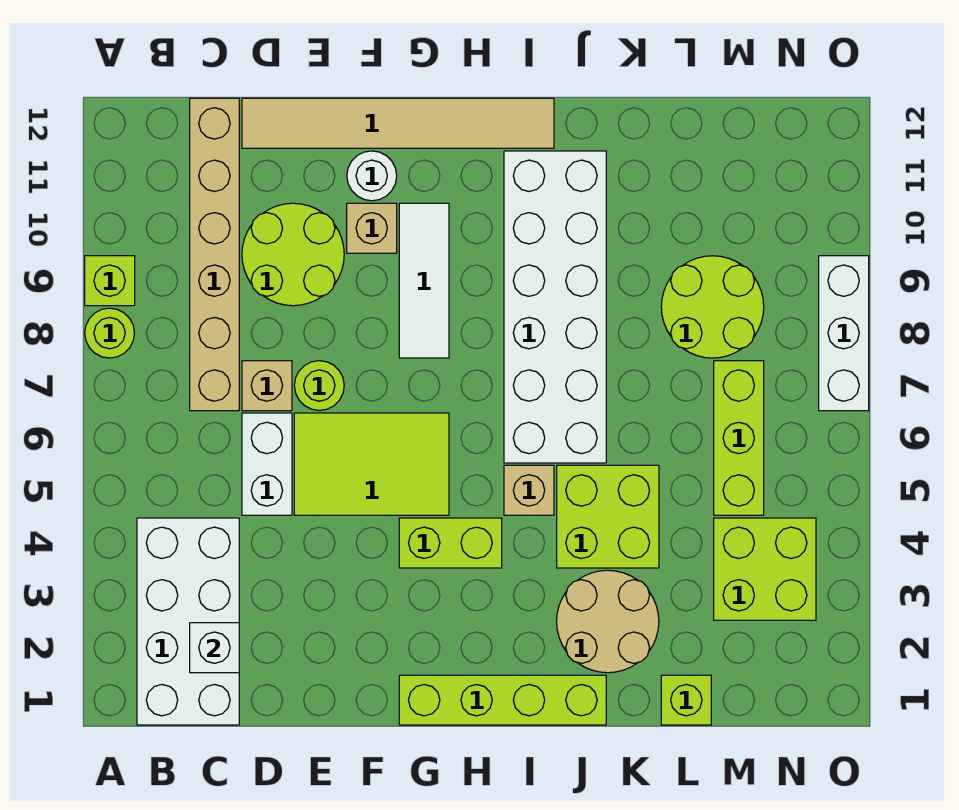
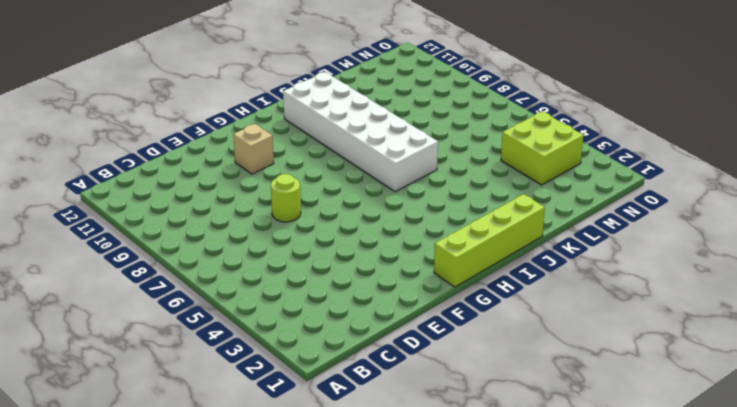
none -> lime 1x1 round brick [85,308,134,358]
none -> lime 1x1 brick [85,256,135,306]
none -> white 2x4 brick [137,518,239,725]

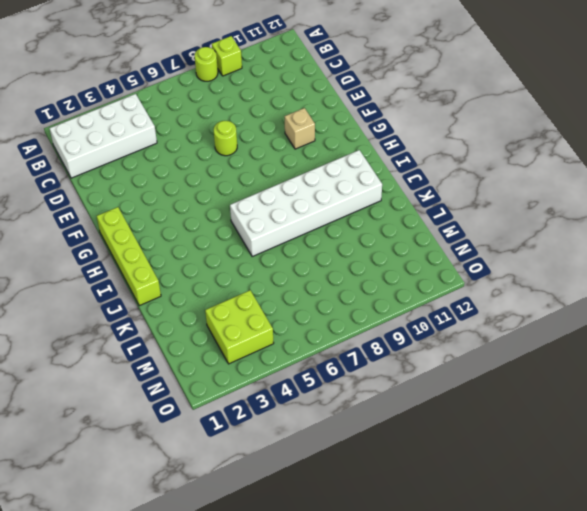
none -> tan 1x6 brick [190,98,239,411]
none -> white 1x2 brick [242,413,292,515]
none -> tan 1x1 brick [242,361,292,411]

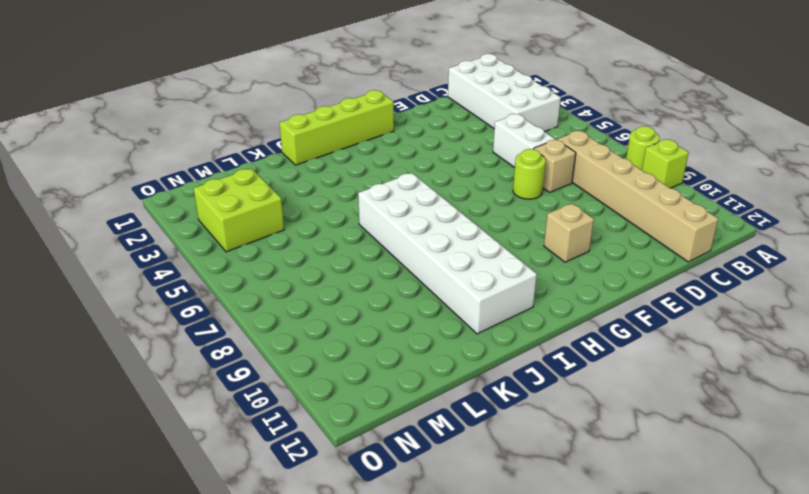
none -> lime 2x2 round brick [242,203,344,306]
none -> tan 1x6 tile [242,98,554,148]
none -> lime 2x3 tile [294,413,449,515]

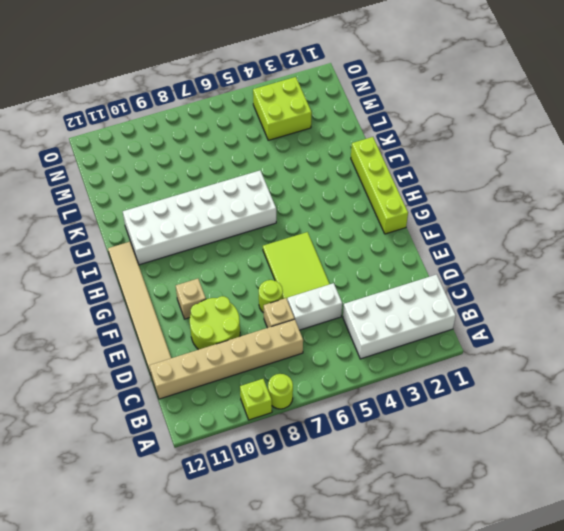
none -> white 1x1 round brick [347,151,397,201]
none -> lime 1x2 brick [399,518,502,568]
none -> white 1x3 tile [399,203,449,358]

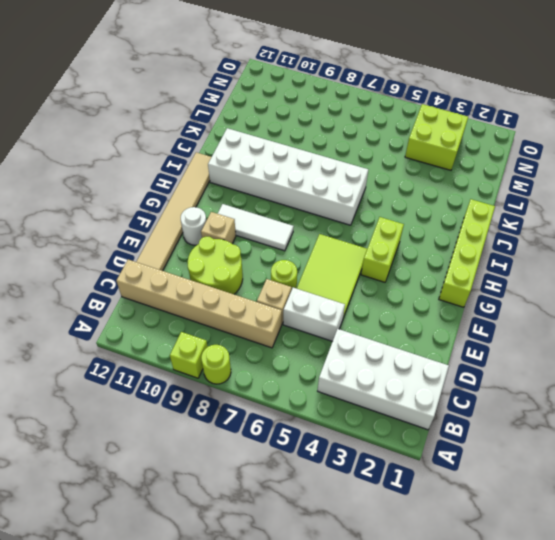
none -> tan 1x1 brick [504,465,554,515]
none -> tan 2x2 round brick [557,570,659,673]
none -> lime 2x2 brick [557,465,659,568]

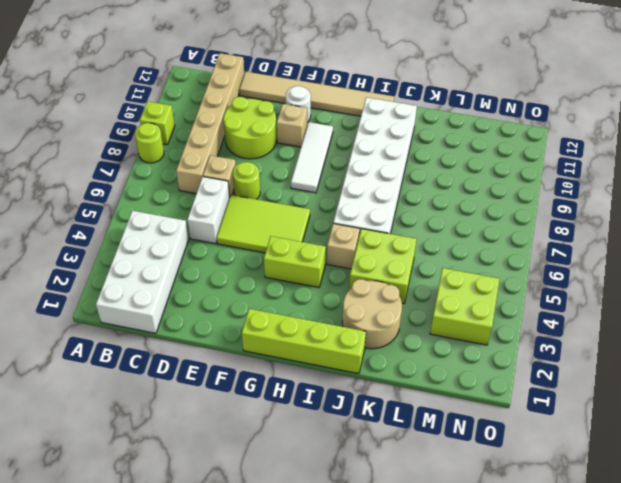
none -> lime 1x1 brick [661,675,711,725]
none -> lime 2x2 round brick [661,256,764,358]
none -> lime 1x3 brick [714,361,764,515]

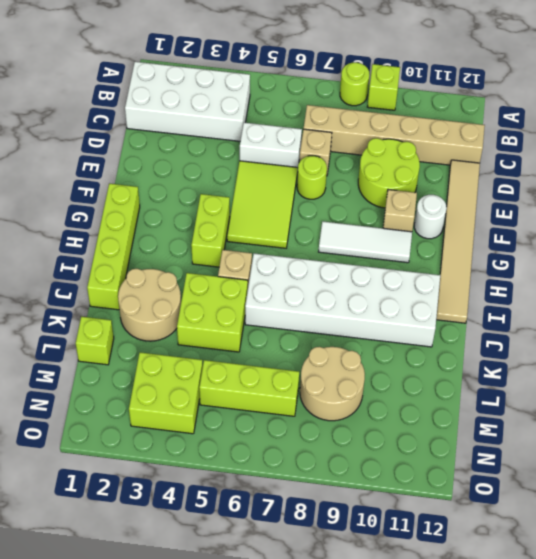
tan 2x2 round brick [300,347,365,421] -> lime 2x2 round brick [661,256,764,358]
none -> white 1x3 brick [819,256,869,411]
none -> white 1x1 brick [190,623,239,673]

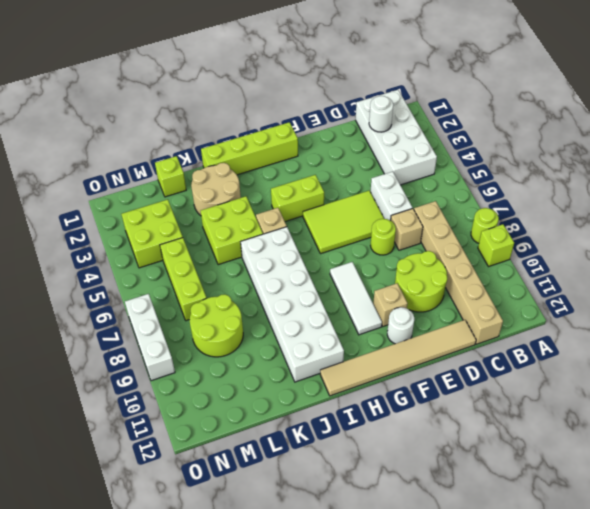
white 1x1 round brick [369,96,393,132] -> white 1x1 brick [190,623,239,673]

